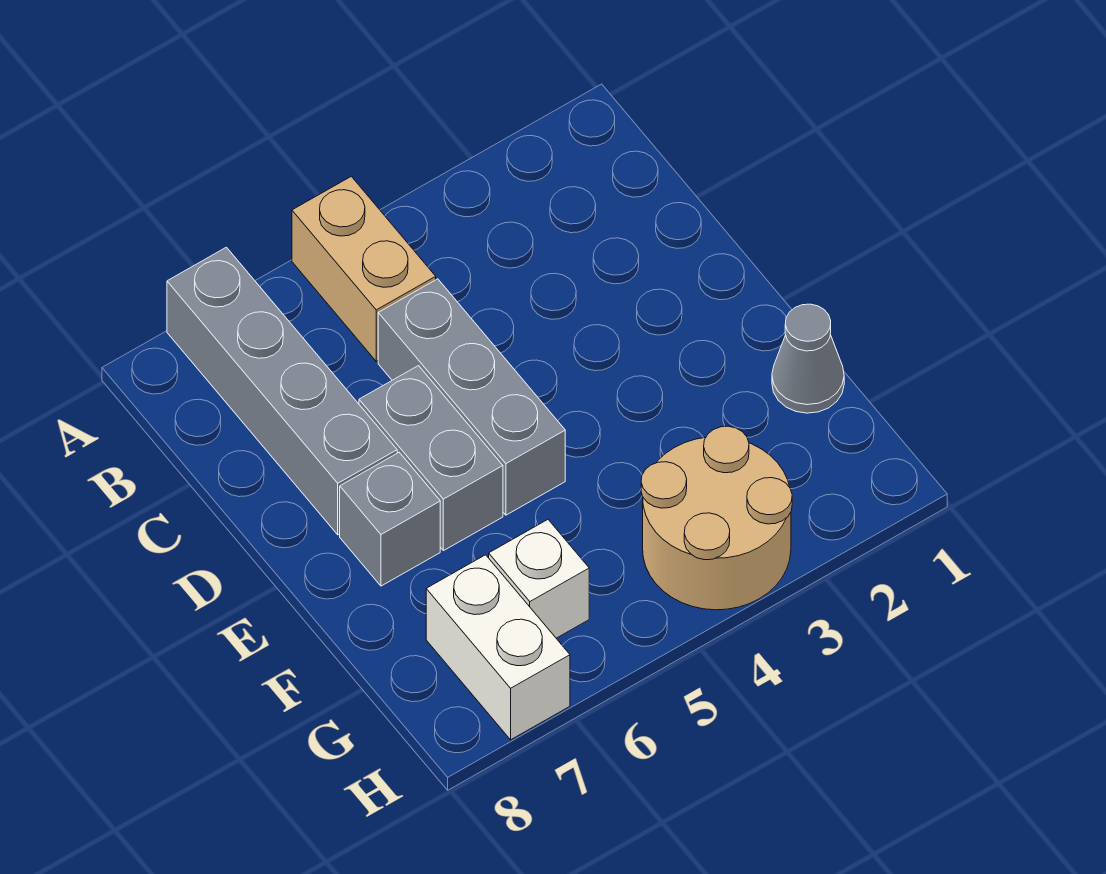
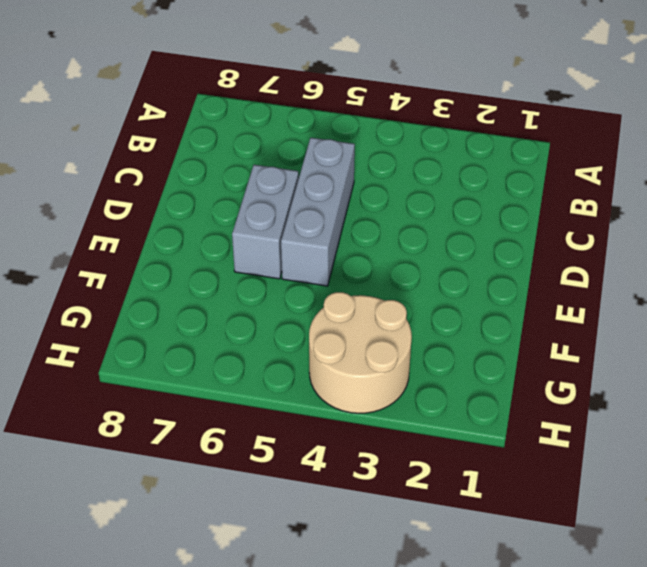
none -> tan 1x2 brick [292,176,436,361]
none -> grey 1x4 brick [167,247,397,535]

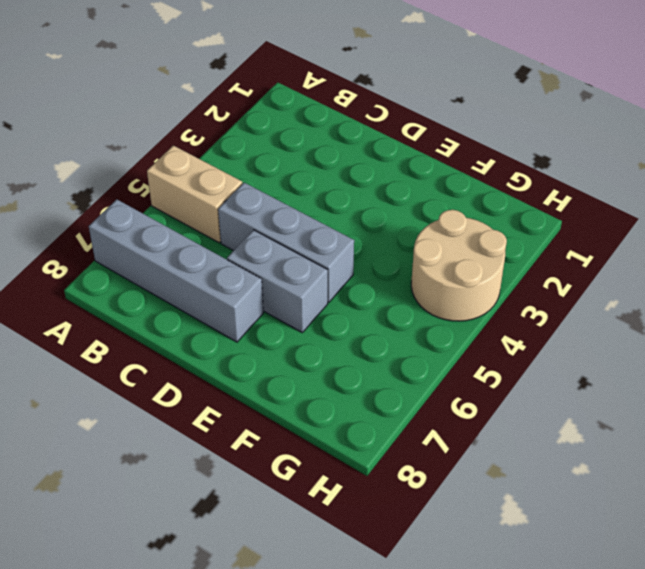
none -> grey 1x1 brick [340,453,440,586]
none -> grey 1x1 cone [772,304,844,413]

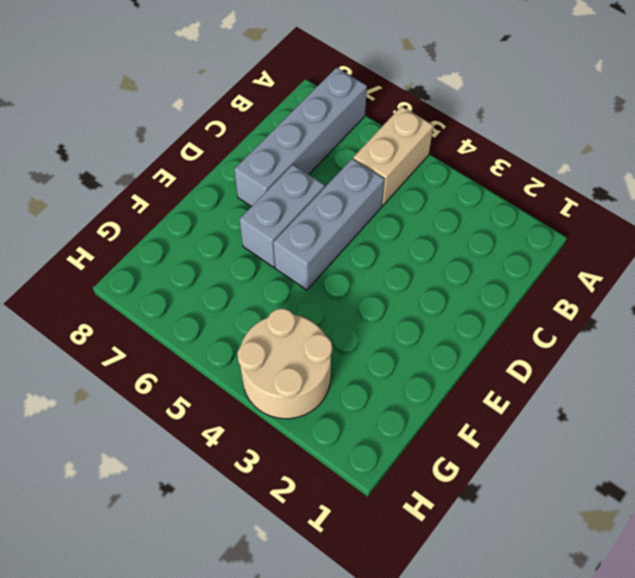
none -> grey 1x1 brick [340,453,440,586]
none -> grey 1x1 cone [772,304,844,413]

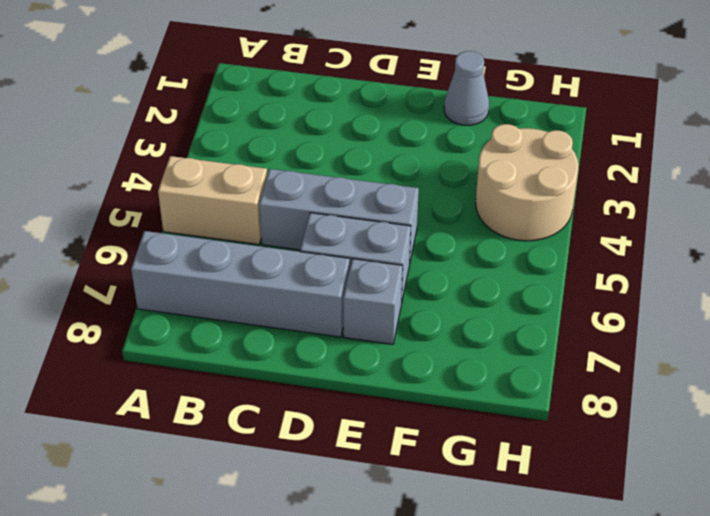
none -> white 1x1 brick [489,520,589,638]
none -> white 1x2 brick [426,555,570,740]

